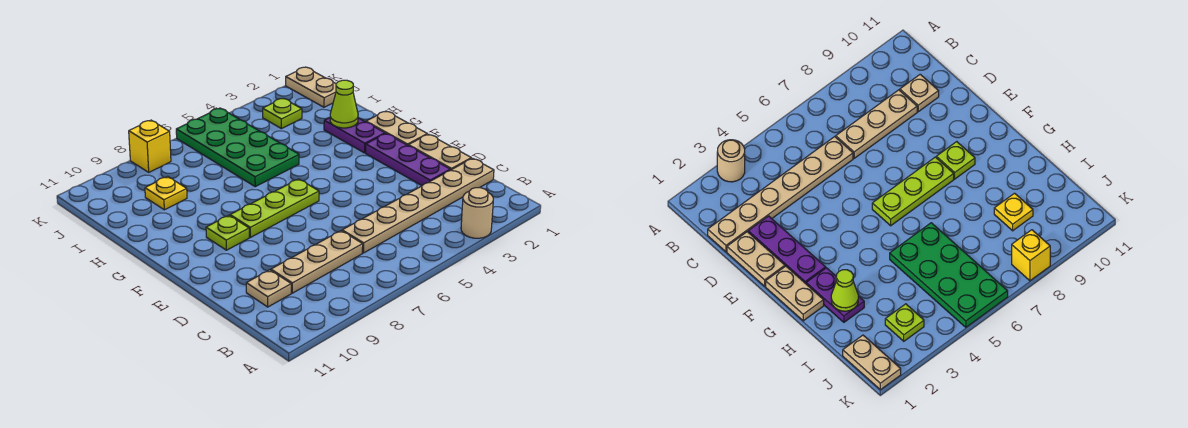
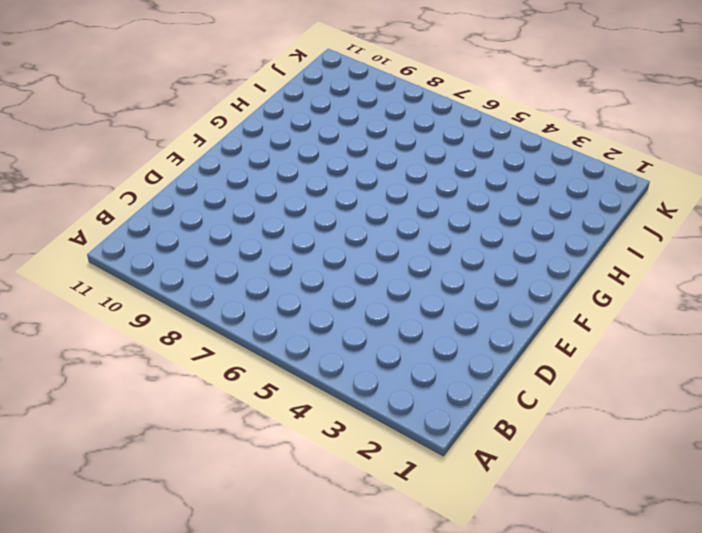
none -> tan 1x1 round brick [461,188,493,238]
none -> tan 1x6 plate [342,158,494,253]
none -> tan 1x3 plate [271,231,363,293]

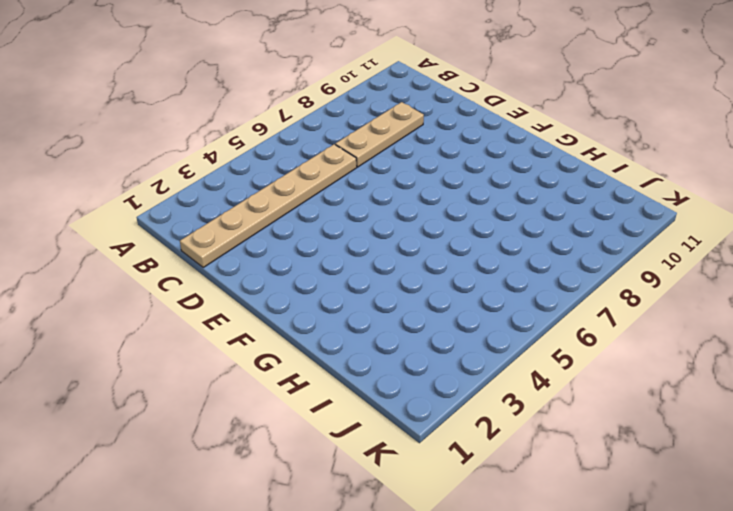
none -> tan 1x1 round brick [461,188,493,238]
none -> tan 1x1 plate [246,270,291,307]
none -> tan 1x2 plate [408,134,471,170]

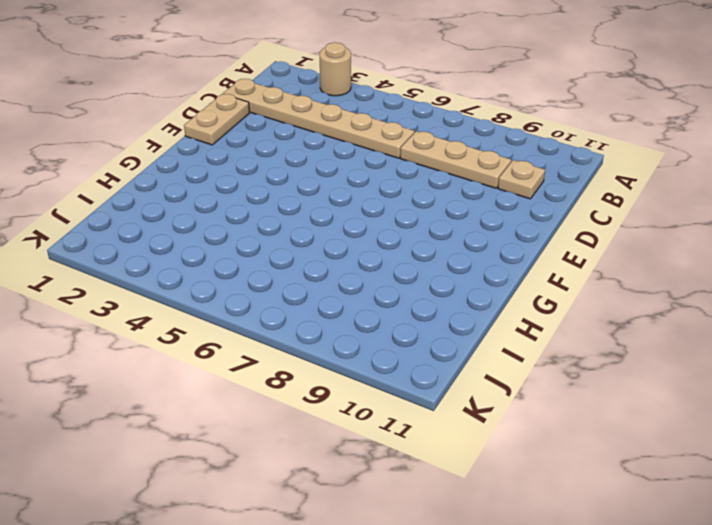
none -> purple 1x3 plate [366,134,450,186]
none -> tan 1x2 plate [366,111,427,145]
none -> lime 1x3 plate [230,179,319,237]

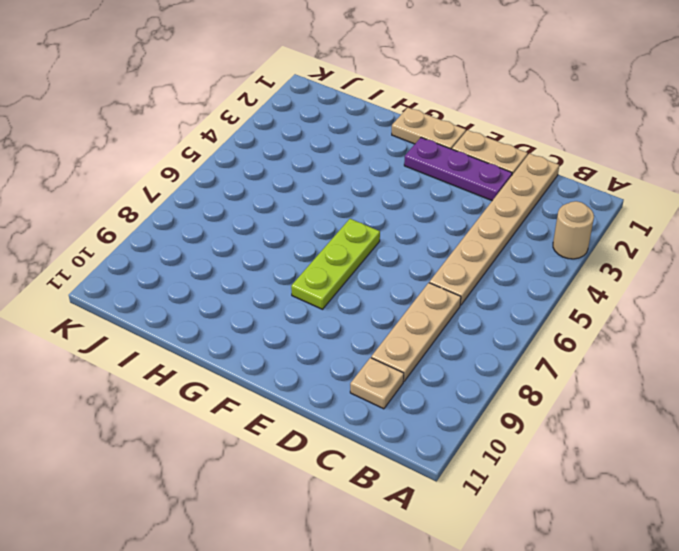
none -> lime 1x1 plate [206,215,249,250]
none -> purple 1x2 plate [324,118,385,153]
none -> green 2x4 plate [176,108,299,187]

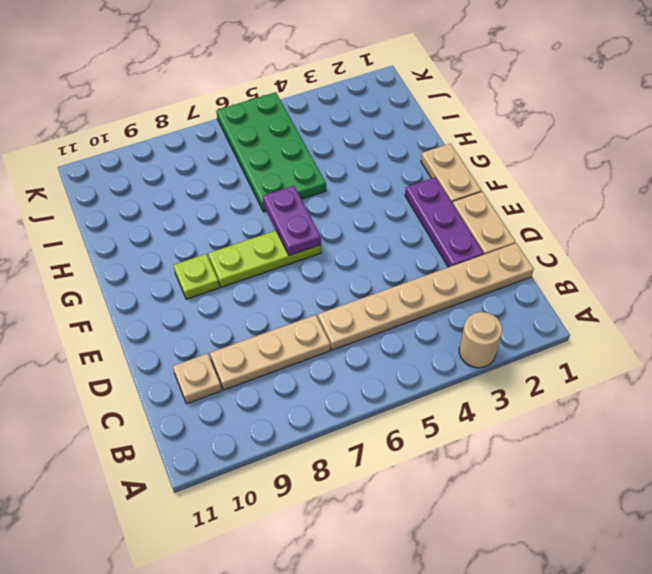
purple 1x2 plate [263,186,321,256] -> purple 1x2 plate moved to [324,118,385,153]
none -> yellow 1x1 plate [145,176,187,210]
none -> tan 1x2 plate [286,67,336,107]
none -> lime 1x1 plate [263,99,302,129]

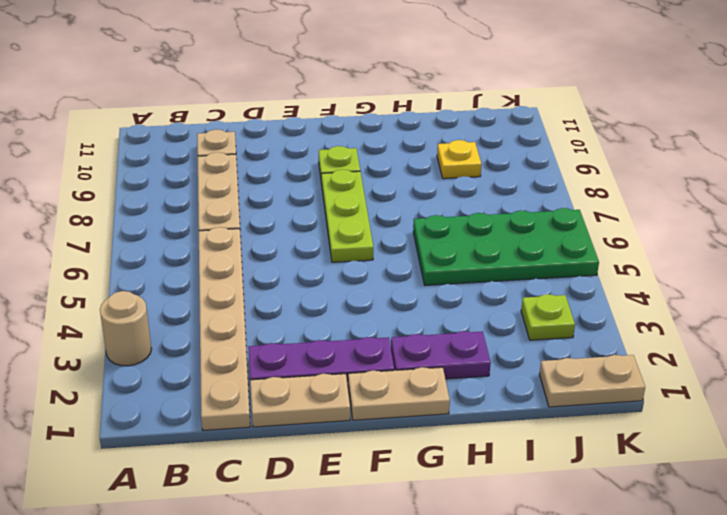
none -> yellow 1x1 brick [129,120,171,172]
none -> lime 1x1 cone [330,80,358,128]

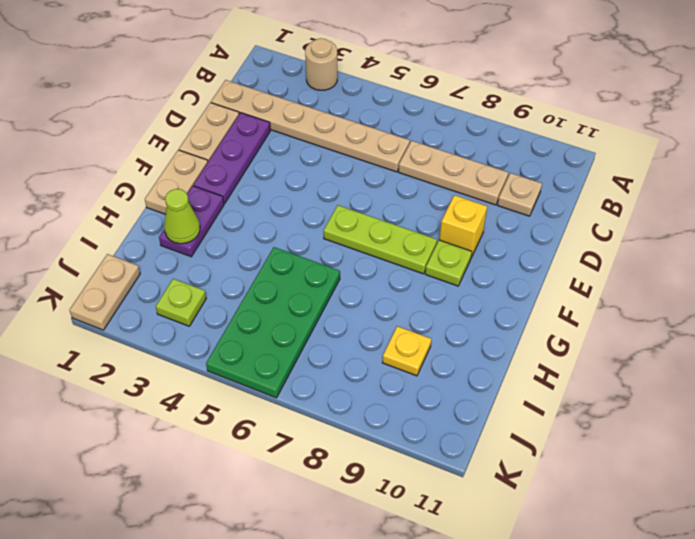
yellow 1x1 brick [439,195,487,258] -> yellow 1x1 brick moved to [129,120,171,172]

